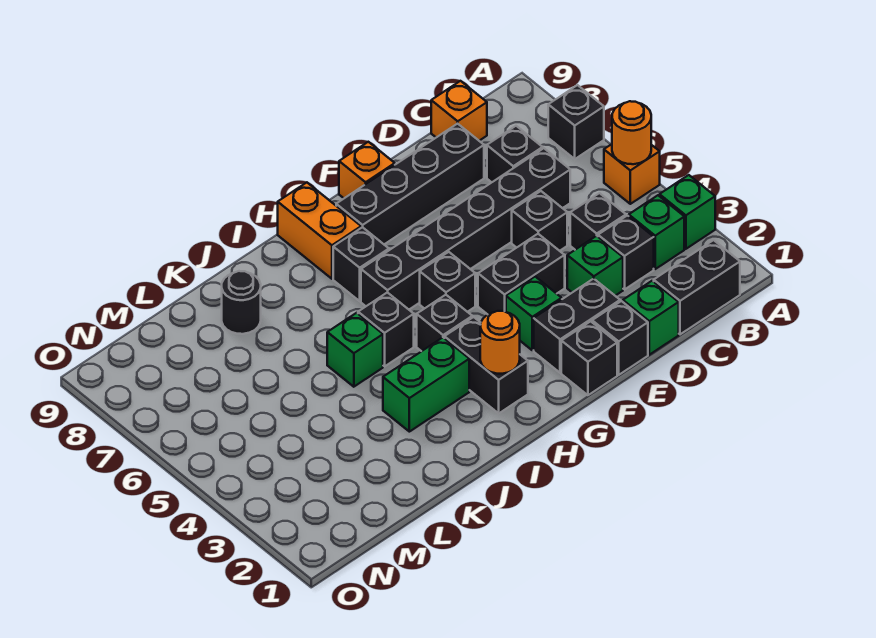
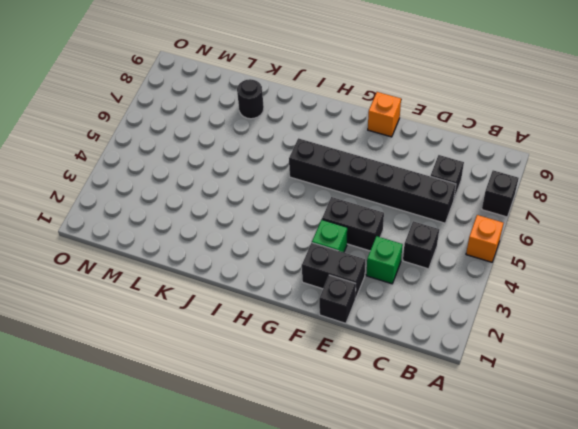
none -> green 1x1 brick [660,175,715,249]
none -> black 1x2 brick [654,240,740,334]
none -> green 1x1 brick [629,195,684,269]
none -> black 1x1 brick [598,216,654,289]

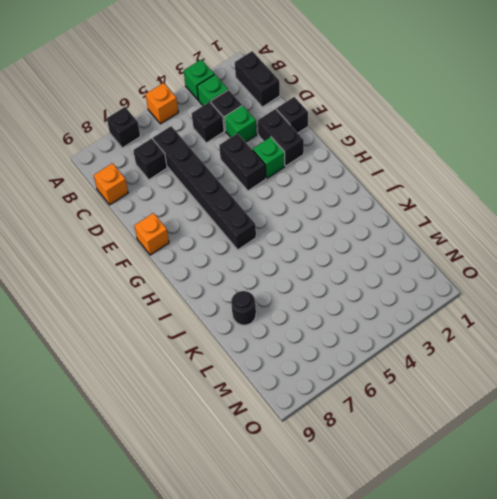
none -> green 1x1 brick [623,281,679,355]
none -> black 1x1 brick [512,191,567,251]
none -> black 1x4 brick [336,124,484,244]
none -> black 1x1 brick [561,321,617,395]

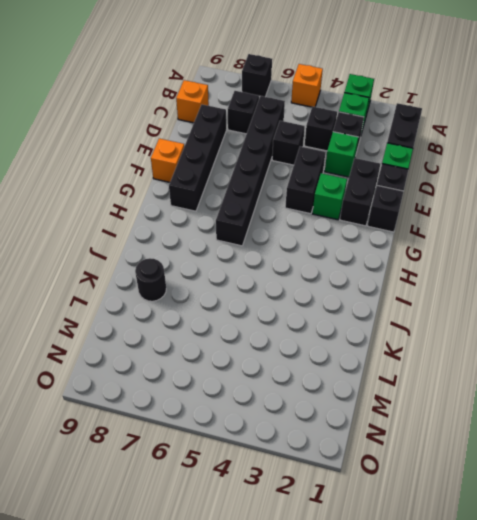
none -> black 1x1 brick [420,252,475,312]
none -> black 1x2 brick [444,317,528,413]
none -> black 1x1 brick [417,295,472,351]
none -> black 1x1 brick [333,227,389,301]

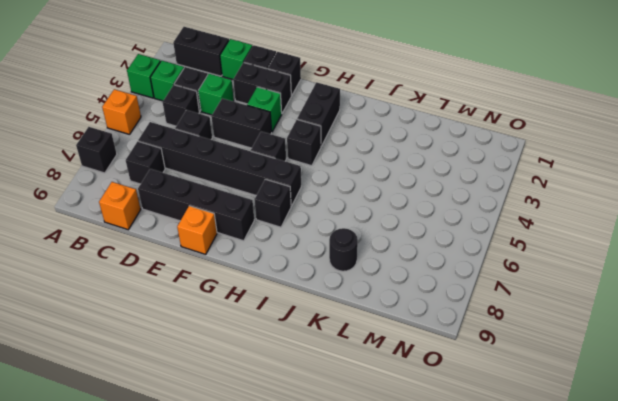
none -> orange 1x2 brick [278,183,361,279]
none -> green 1x2 brick [383,338,469,432]
none -> black 1x1 brick [358,292,414,366]
none -> green 1x1 brick [327,313,383,387]

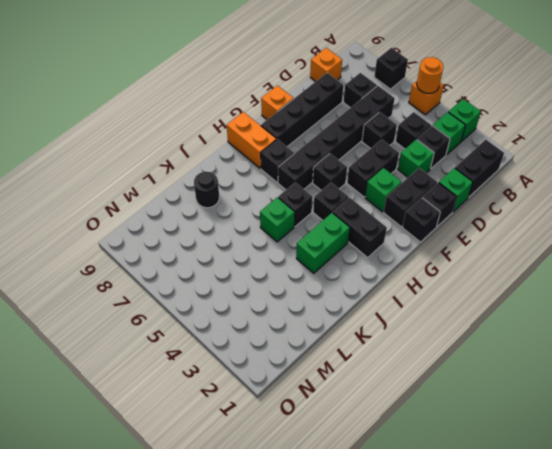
none -> orange 1x1 round brick [480,311,520,374]

